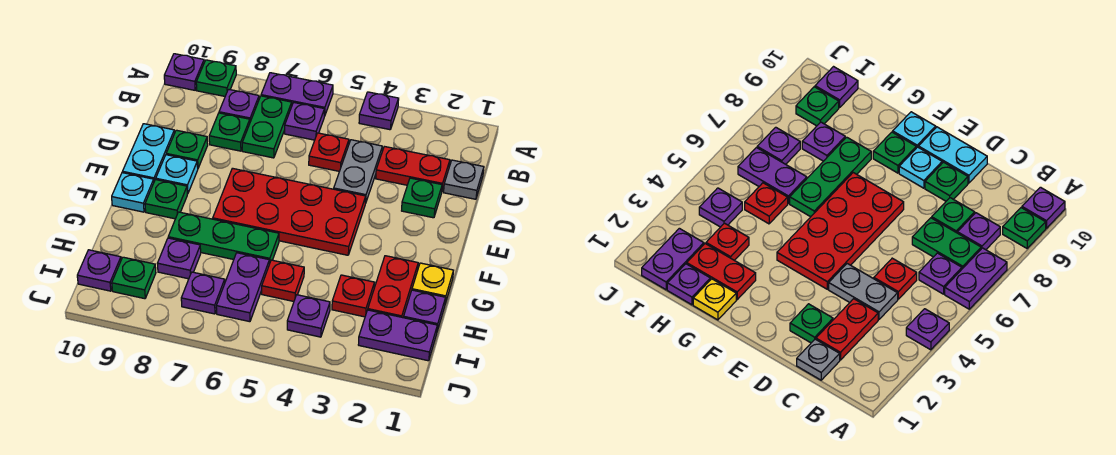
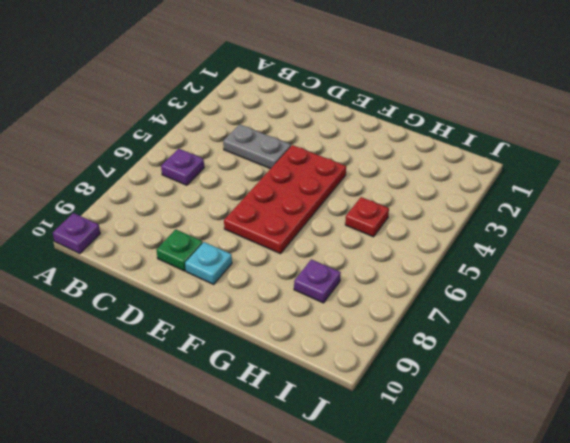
none -> purple 1x1 plate [359,92,399,130]
none -> purple 1x2 plate [261,73,333,116]
none -> green 1x1 plate [196,60,236,96]
none -> green 1x2 plate [242,96,292,158]

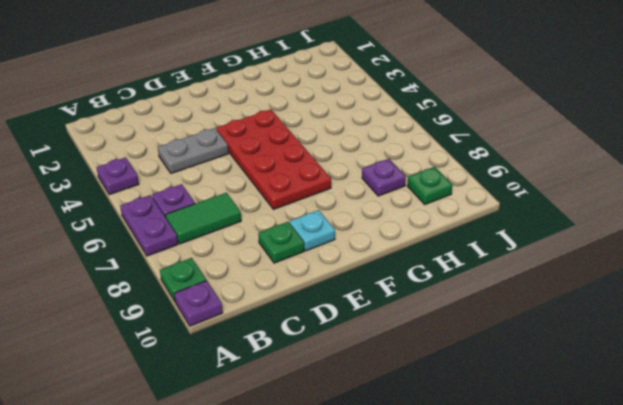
green 1x2 tile [165,193,241,244] -> green 1x2 plate [242,96,292,158]
none -> purple 1x1 plate [219,89,259,121]
none -> grey 1x1 plate [444,160,484,199]
none -> red 1x2 plate [376,146,450,190]
none -> red 1x1 plate [309,133,349,171]

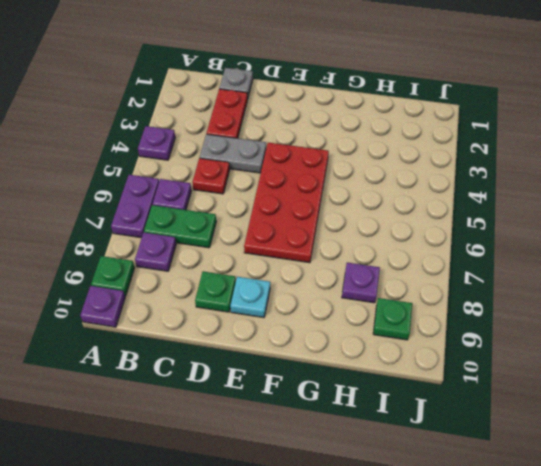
none -> green 1x1 plate [209,113,250,151]
none -> green 1x1 plate [402,178,442,218]
none -> cyan 1x2 plate [123,124,175,181]
none -> green 1x1 plate [145,180,187,219]

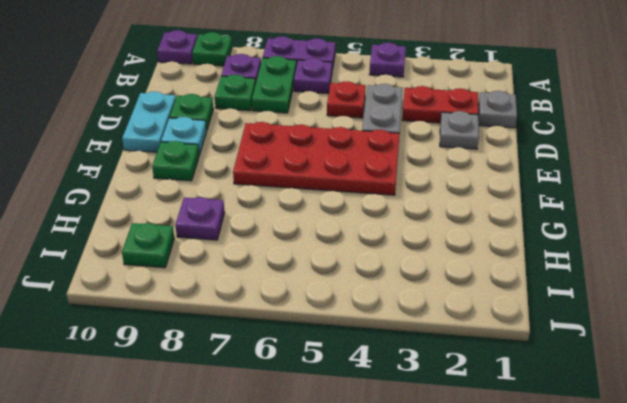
grey 1x1 plate [440,111,479,149] -> green 1x1 plate [402,178,442,218]
none -> cyan 1x1 plate [112,173,154,212]
none -> yellow 1x1 plate [412,263,454,303]
none -> red 1x2 plate [368,256,418,318]
none -> green 1x3 plate [168,212,279,264]

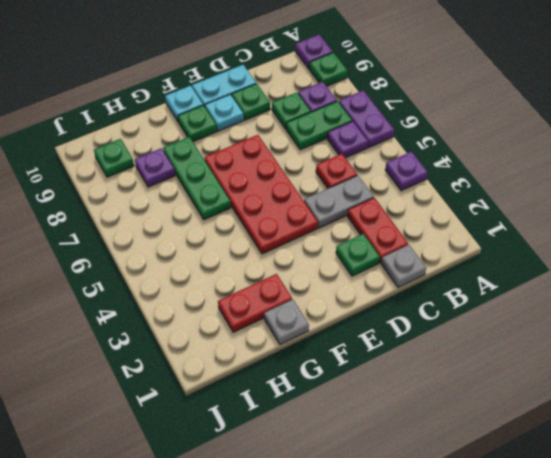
grey 1x1 plate [264,299,309,345] -> yellow 1x1 plate [412,263,454,303]
none -> purple 1x1 plate [404,290,445,331]
none -> red 1x1 plate [332,275,374,317]
none -> red 1x1 plate [262,260,304,301]
none -> purple 1x2 plate [216,253,269,322]

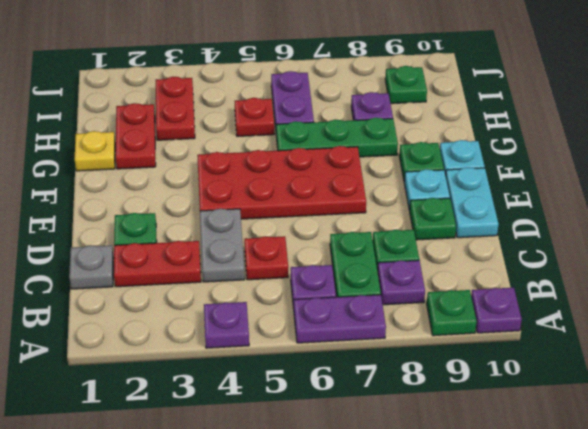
red 1x2 plate [156,77,195,140] -> red 1x1 plate [332,275,374,317]
none -> purple 1x1 plate [404,290,445,331]
none -> purple 1x2 plate [358,310,437,361]
none -> purple 1x1 plate [287,295,330,337]
none -> purple 1x1 plate [181,272,225,314]

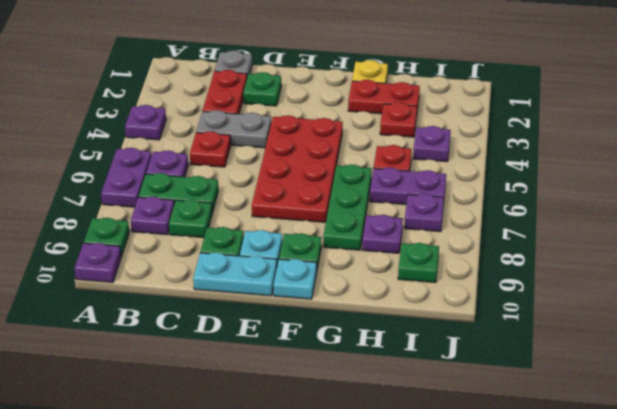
none -> purple 1x1 plate [404,290,445,331]
none -> purple 1x2 plate [358,310,437,361]
none -> purple 1x1 plate [77,250,121,291]

